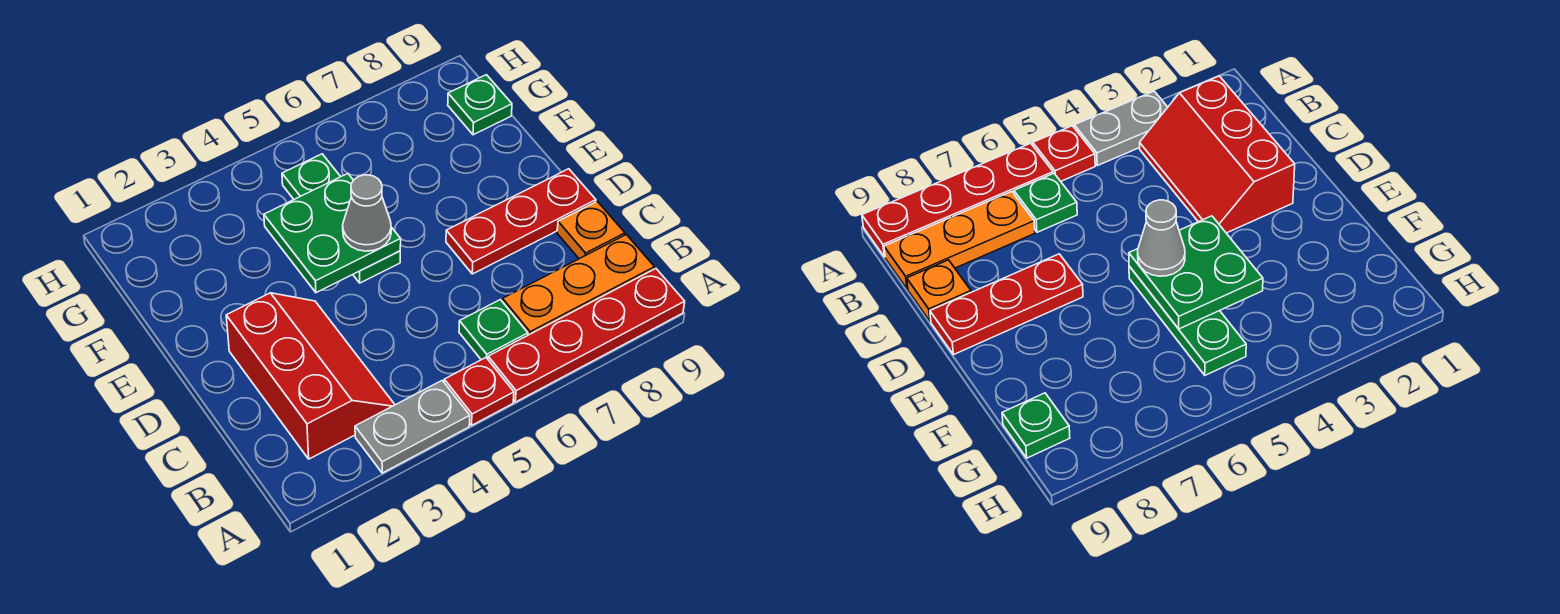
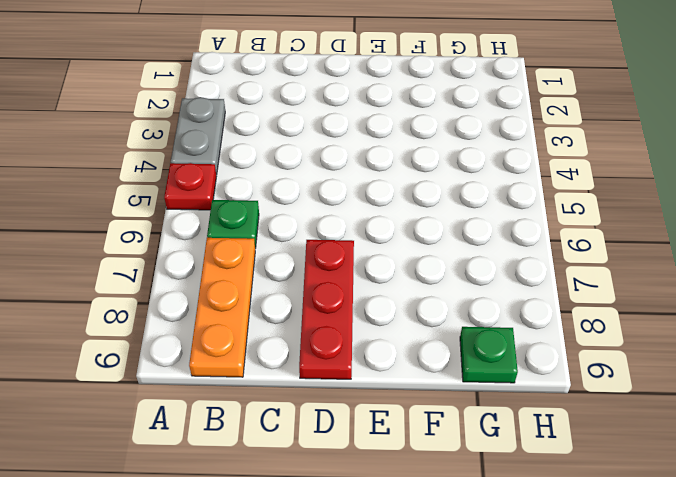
none -> red 1x4 plate [488,269,685,402]
none -> red 2x3 slope [226,293,395,459]
none -> orange 1x1 plate [557,201,625,259]

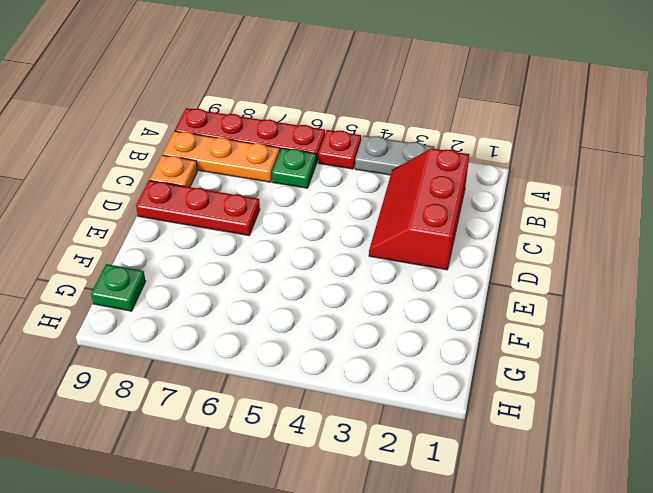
none -> green 1x3 plate [282,154,400,283]
none -> green 2x2 plate [264,174,401,293]
none -> grey 1x1 cone [343,175,391,251]

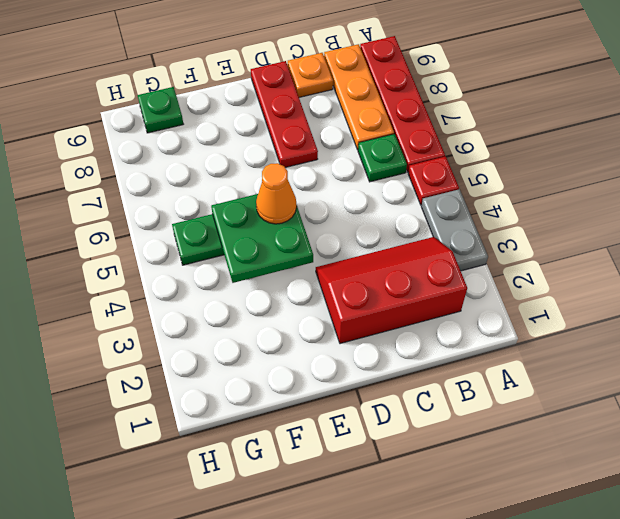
orange 1x1 cone [256,163,297,224] -> grey 1x1 cone [343,175,391,251]

